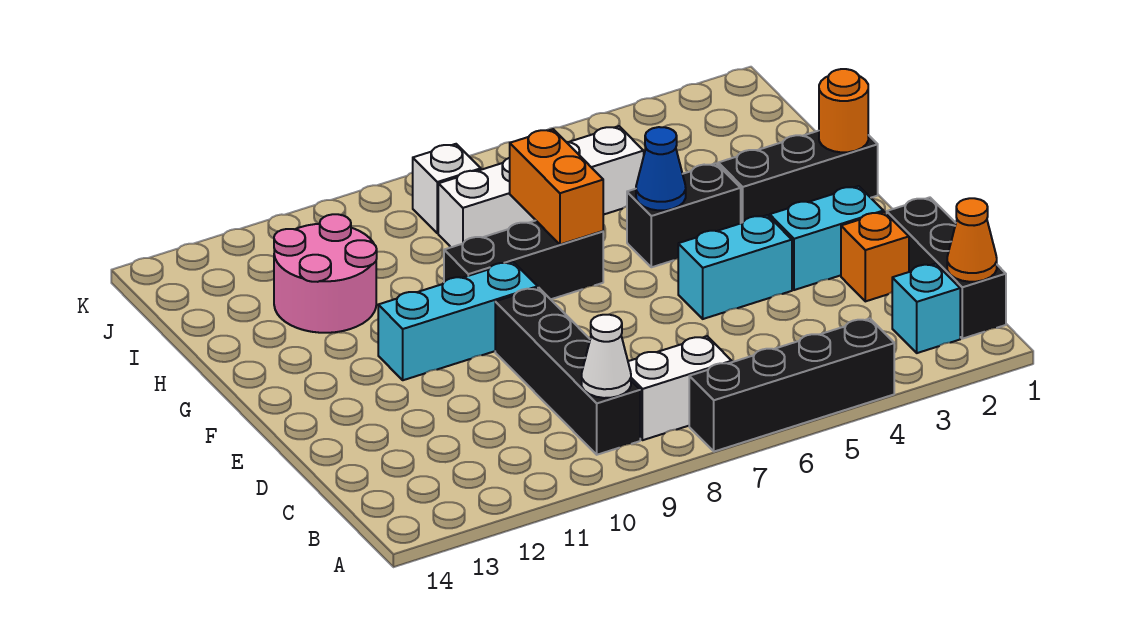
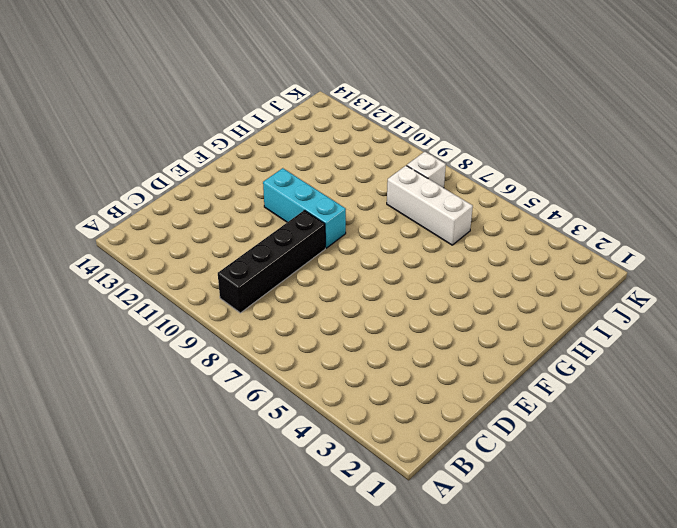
white 1x3 brick [387,166,473,245] -> white 1x4 brick [438,126,644,247]
none -> black 1x4 brick [689,319,894,452]
none -> black 1x3 brick [887,197,1006,339]
none -> cyan 1x1 brick [892,264,960,353]

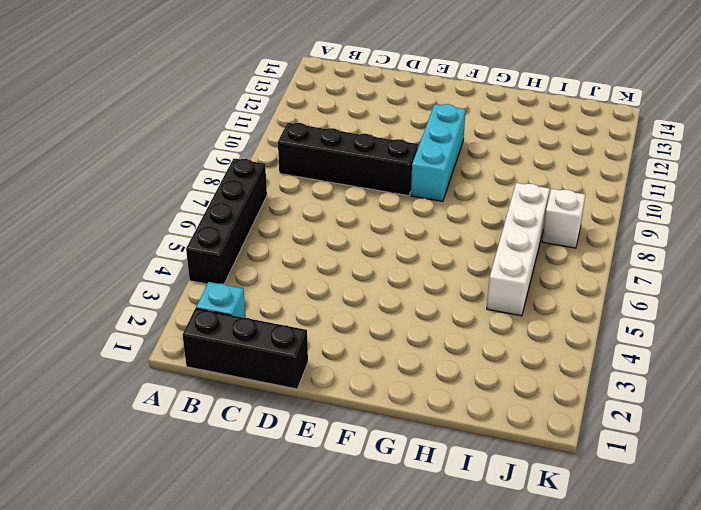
none -> white 1x2 brick [628,336,732,440]
none -> orange 1x1 brick [841,212,909,301]
none -> cyan 1x2 brick [770,186,883,290]

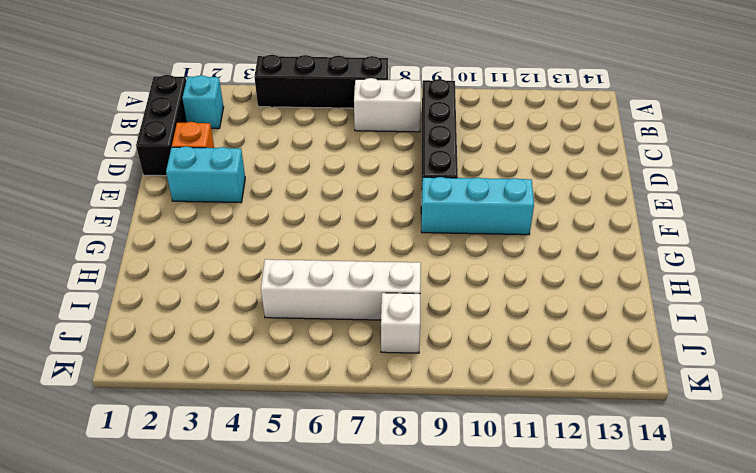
none -> cyan 1x2 brick [678,215,792,319]
none -> black 1x3 brick [718,131,878,223]
none -> black 1x2 brick [627,163,741,267]

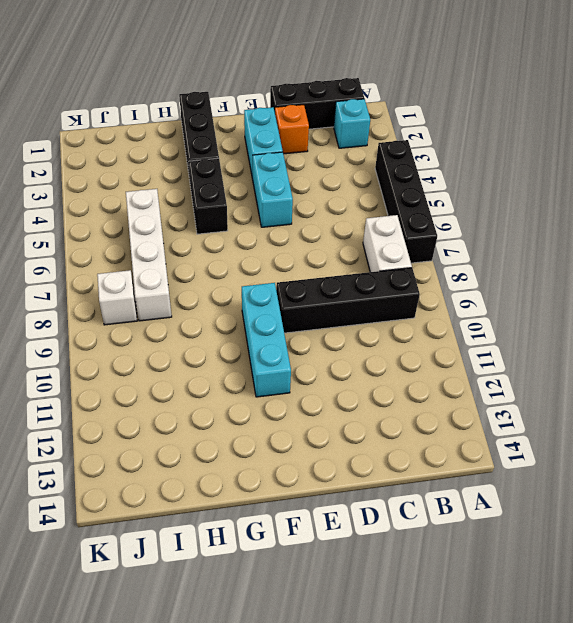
none -> black 1x3 brick [444,221,603,299]
none -> pink 2x2 round brick [274,214,377,333]
none -> orange 1x1 cone [947,198,997,282]

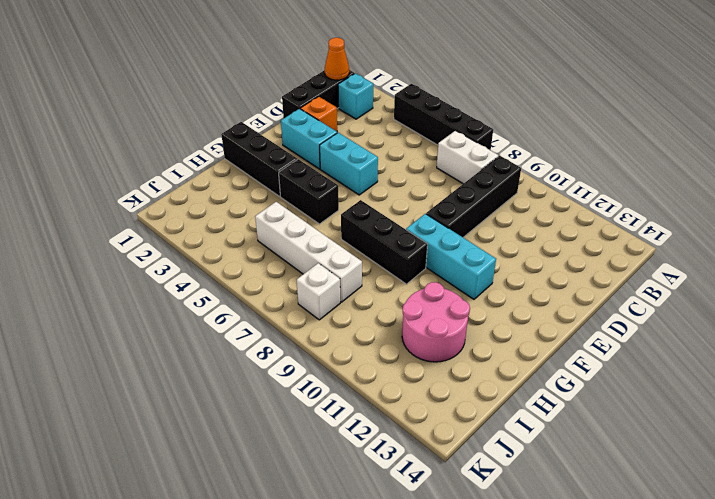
none -> white 1x1 cone [582,315,631,398]
none -> orange 1x1 round brick [819,69,868,152]
none -> blue 1x1 cone [636,127,686,210]

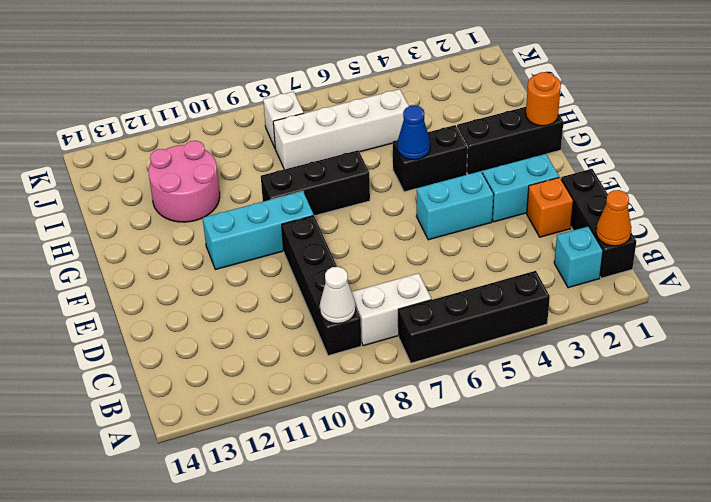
none -> orange 1x2 brick [510,129,603,245]

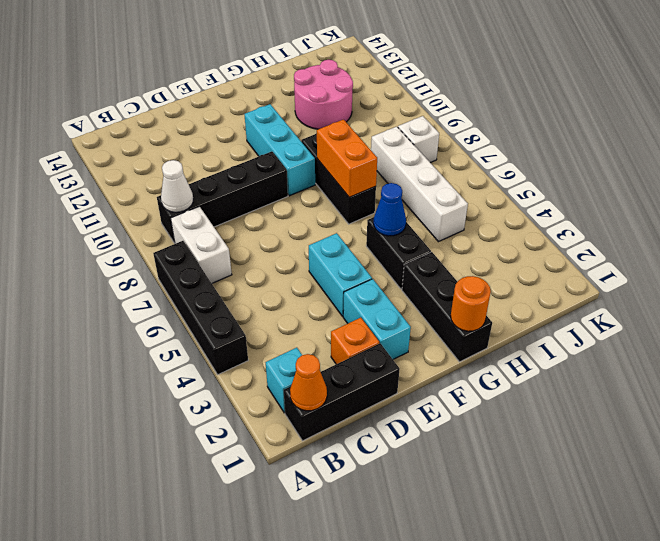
orange 1x2 brick [317,120,377,197] -> orange 1x2 brick turned to [510,129,603,245]

